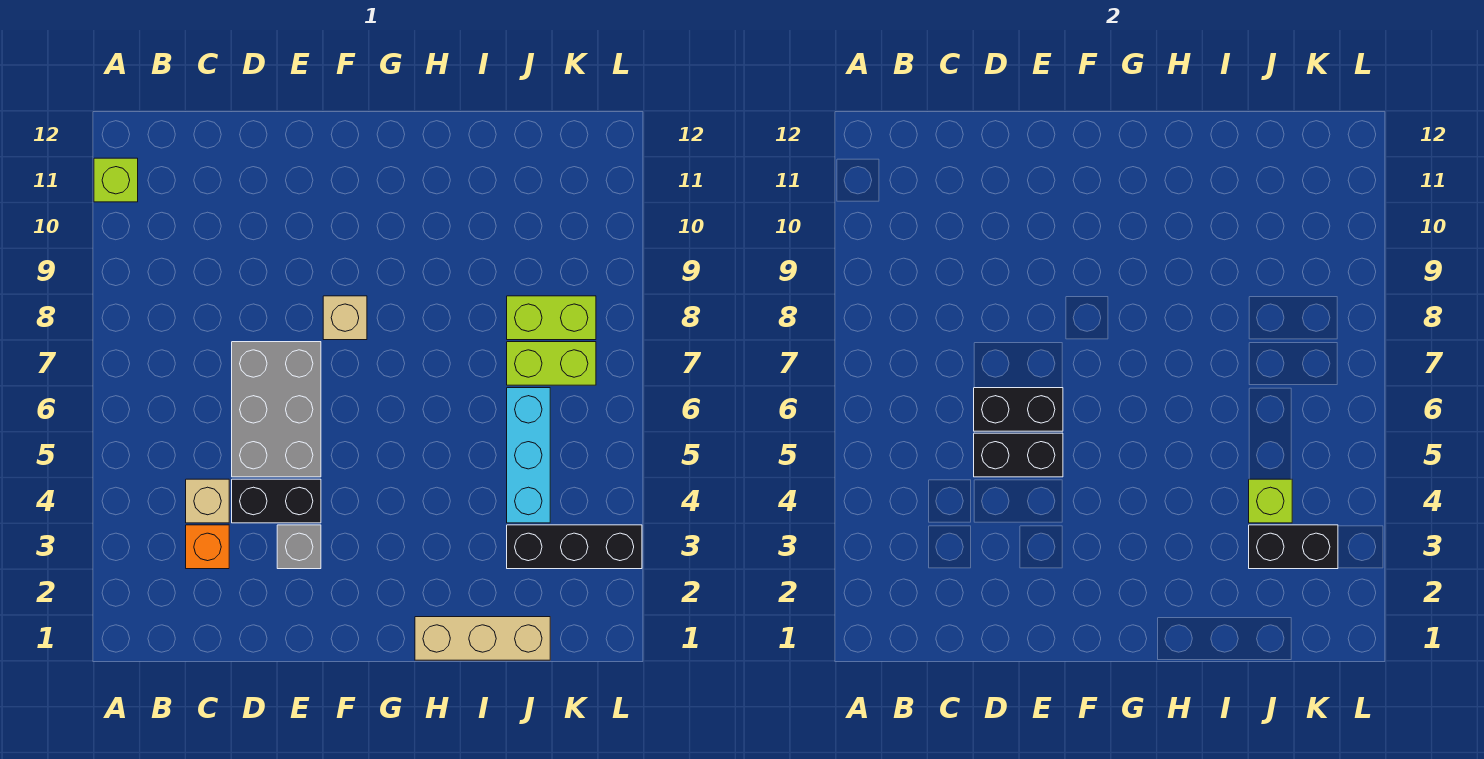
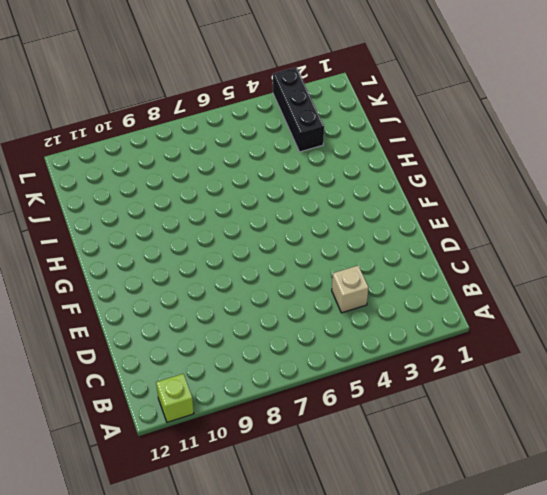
none -> orange 1x1 brick [186,525,229,569]
none -> black 1x2 brick [232,479,321,523]
none -> grey 2x3 brick [232,342,321,477]

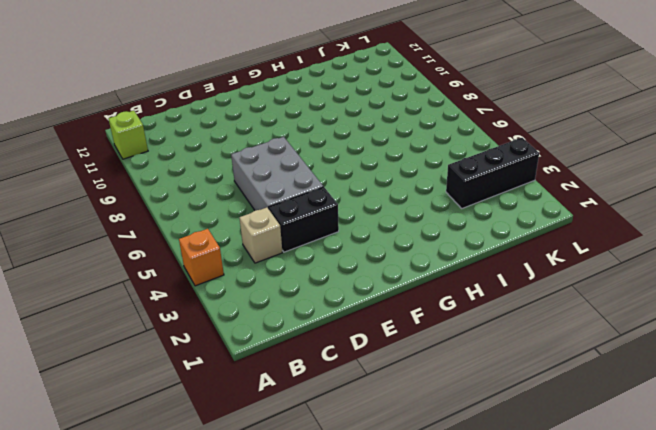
orange 1x1 brick [179,229,224,286] -> orange 1x1 brick moved to [186,525,229,569]
none -> grey 1x1 brick [277,525,321,569]
none -> tan 1x1 brick [323,296,367,340]
none -> tan 1x3 brick [415,617,550,660]

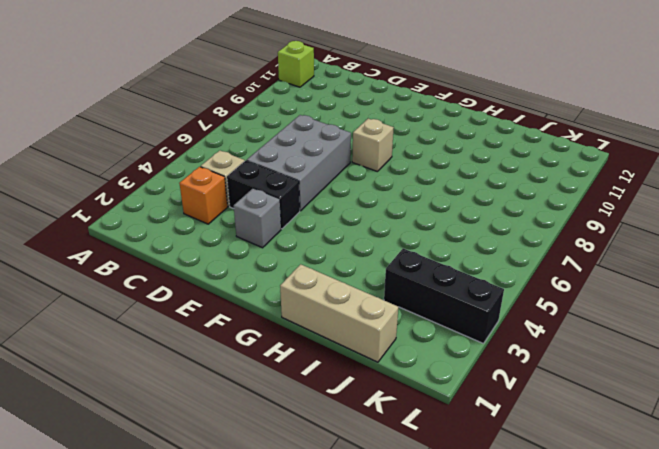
none -> cyan 1x3 brick [507,388,550,523]
none -> lime 1x2 brick [507,342,596,385]
none -> lime 1x2 brick [507,296,596,340]

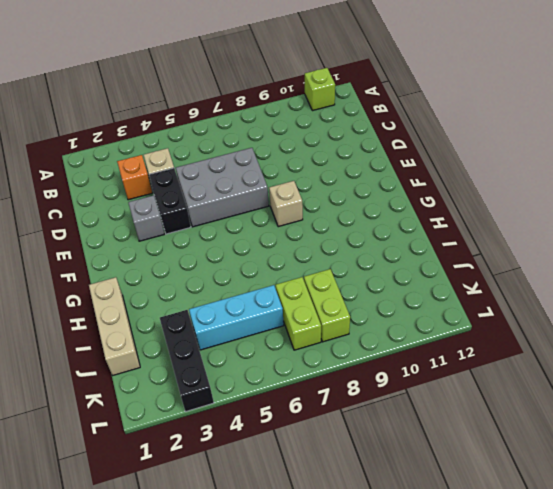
none -> black 1x2 brick [974,433,1063,477]
none -> black 1x2 brick [974,388,1063,431]
none -> black 1x2 brick [1249,525,1338,569]

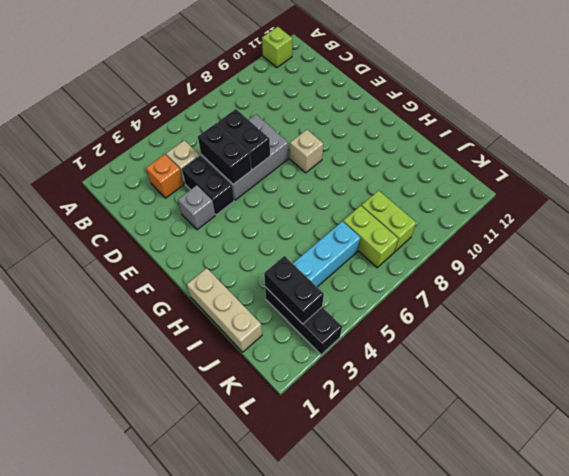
none -> lime 1x1 brick [1249,479,1292,523]

